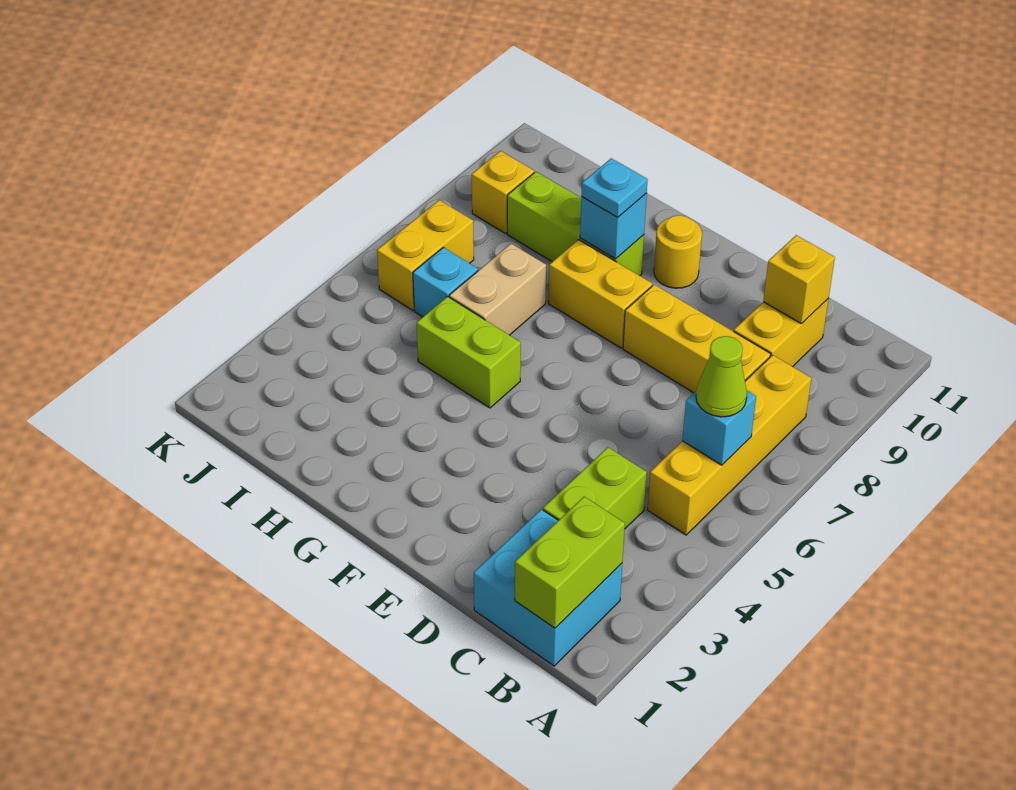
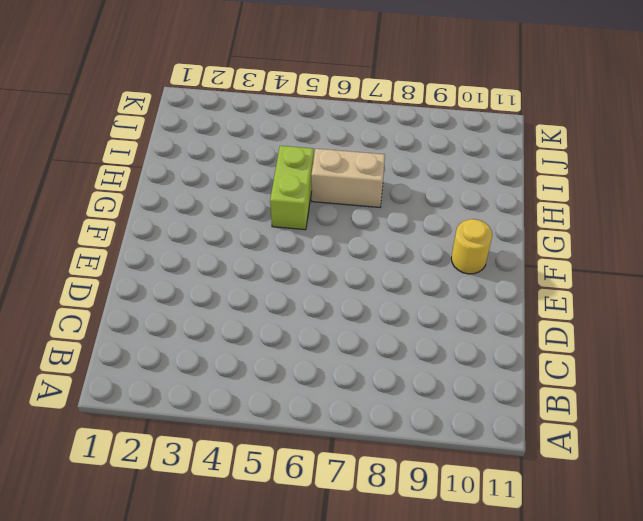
none -> cyan 2x2 brick [474,509,622,666]
none -> yellow 1x4 brick [648,355,811,535]
none -> lime 1x2 brick [543,447,647,528]

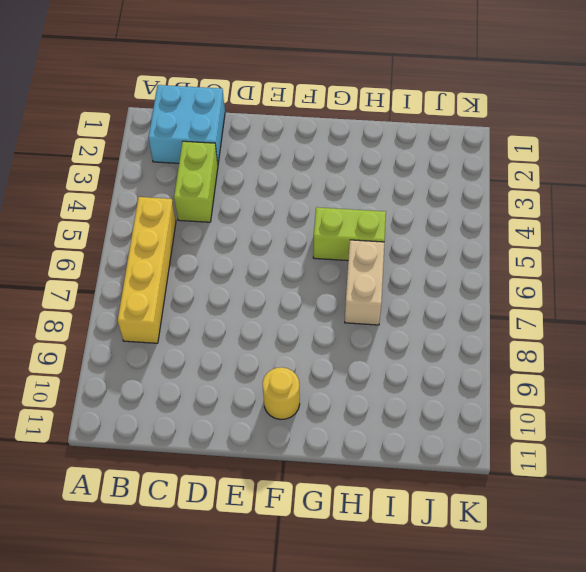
none -> yellow 1x3 brick [623,285,771,393]
none -> yellow 1x2 brick [734,298,829,367]
none -> yellow 1x2 brick [549,240,652,348]

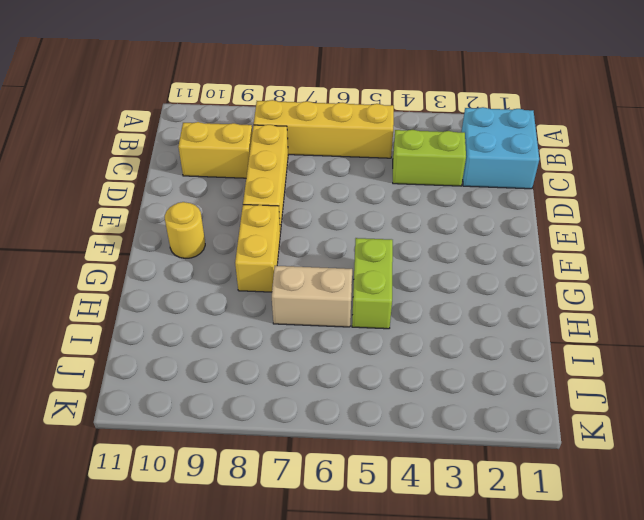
none -> lime 1x3 brick [507,172,644,276]
none -> cyan 1x1 brick [413,247,478,317]
none -> yellow 1x2 brick [377,200,474,310]

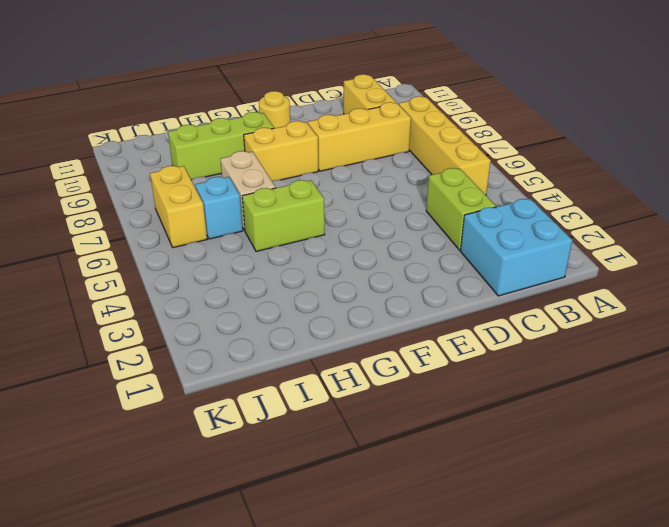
none -> yellow 1x1 brick [472,151,534,233]
none -> lime 1x2 brick [515,497,625,628]
none -> cyan 1x1 brick [682,390,756,465]

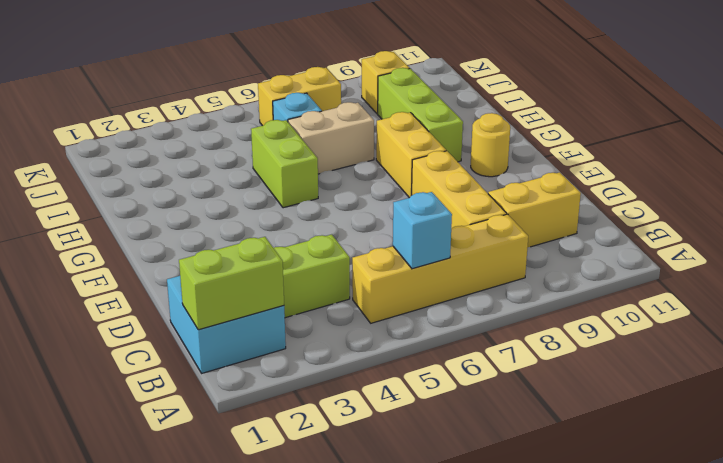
none -> yellow 1x1 brick [763,235,835,323]
none -> cyan 1x1 brick [580,193,647,259]
none -> lime 1x1 cone [696,336,747,417]

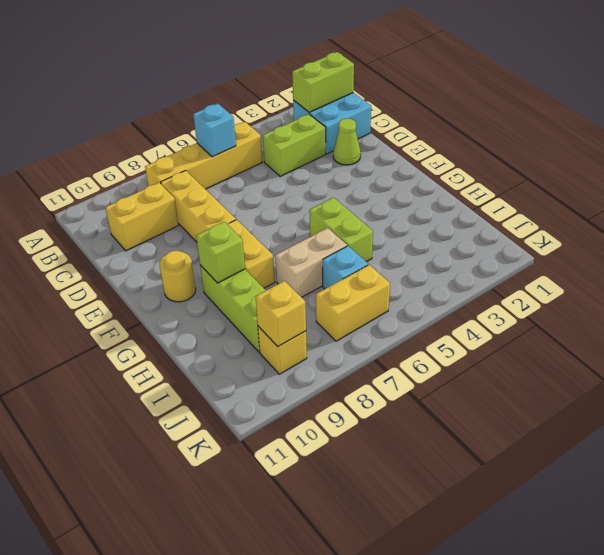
lime 1x1 cone [333,119,361,165] -> lime 1x1 cone moved to [696,336,747,417]
lime 1x1 brick [196,222,245,283] -> cyan 1x1 brick [580,193,647,259]
yellow 1x1 brick [256,281,306,346] -> yellow 1x1 brick moved to [763,235,835,323]
none -> cyan 1x1 plate [581,158,648,217]

